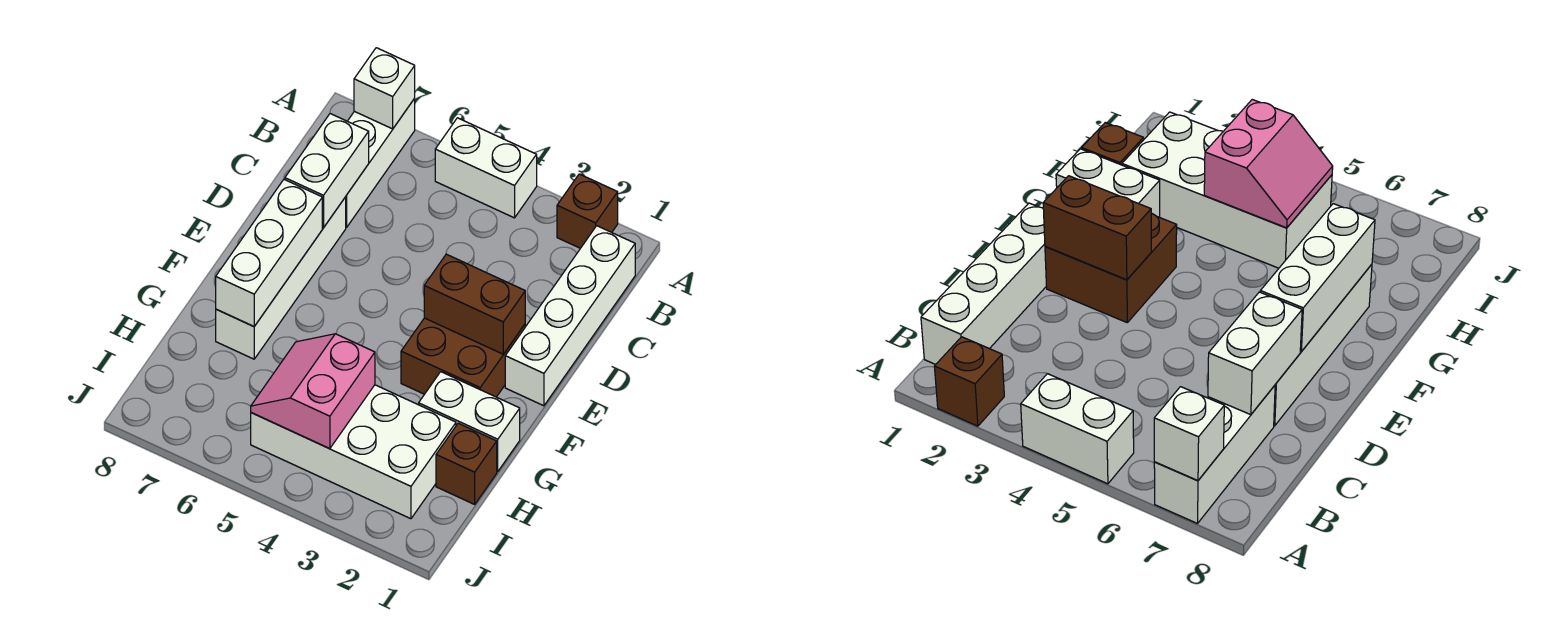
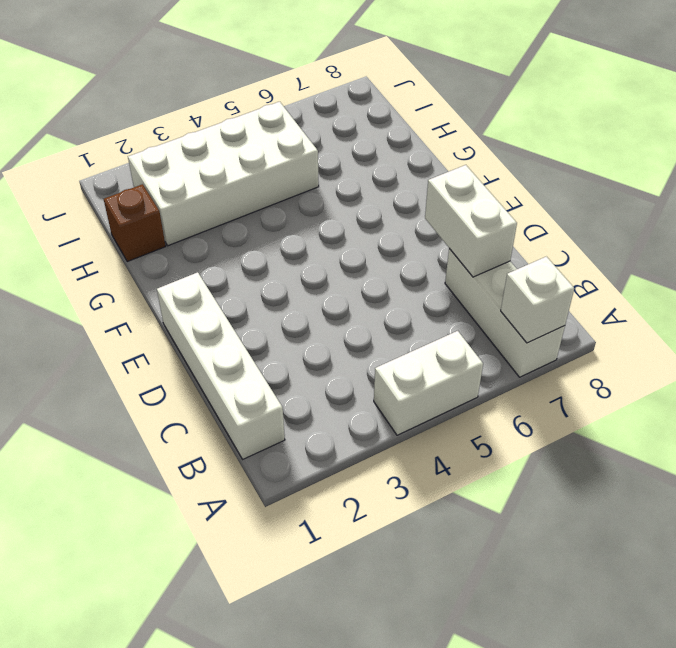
none -> brown 1x1 brick [557,174,618,248]
none -> white 1x4 brick [216,197,346,359]
none -> brown 2x2 brick [401,318,525,397]

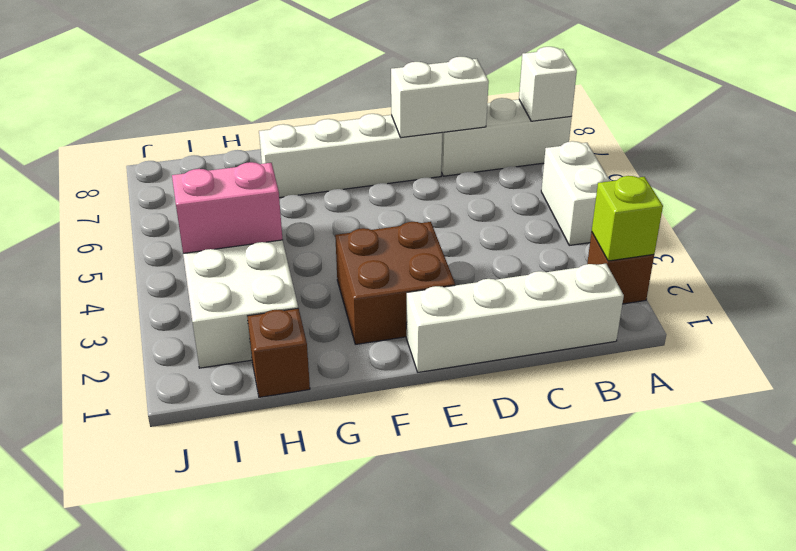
lime 1x1 brick [592,176,663,261] -> none
none -> white 1x2 brick [419,372,520,471]
none -> brown 1x2 brick [424,254,525,354]
none -> white 1x3 brick [216,180,322,326]

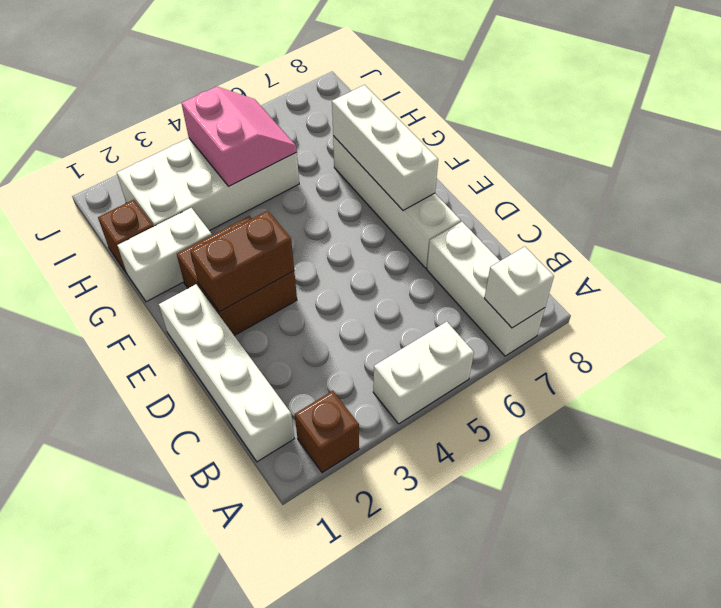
none -> white 1x2 brick [285,114,369,228]

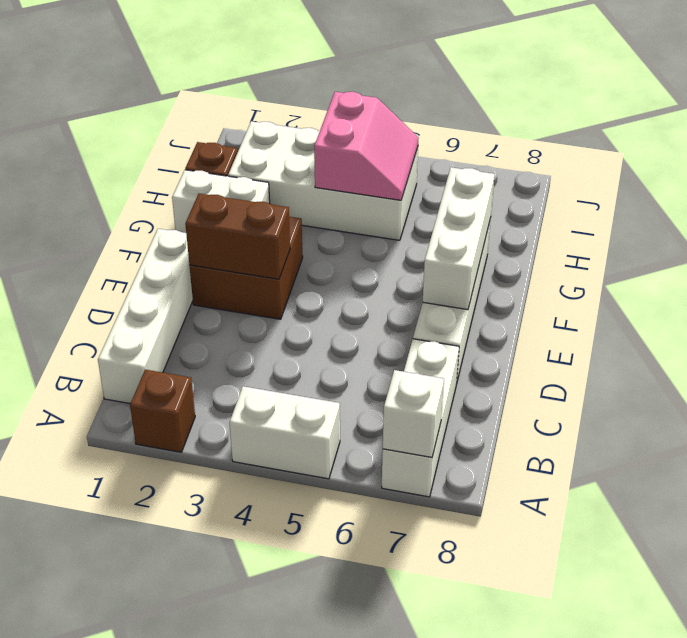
none -> white 1x2 brick [285,114,369,228]

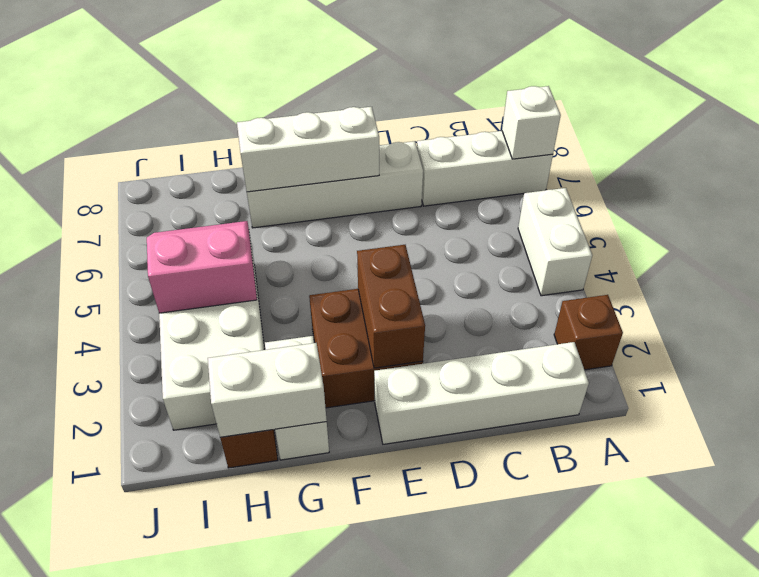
white 1x2 brick [208,343,327,437] -> white 1x2 brick moved to [285,114,369,228]

